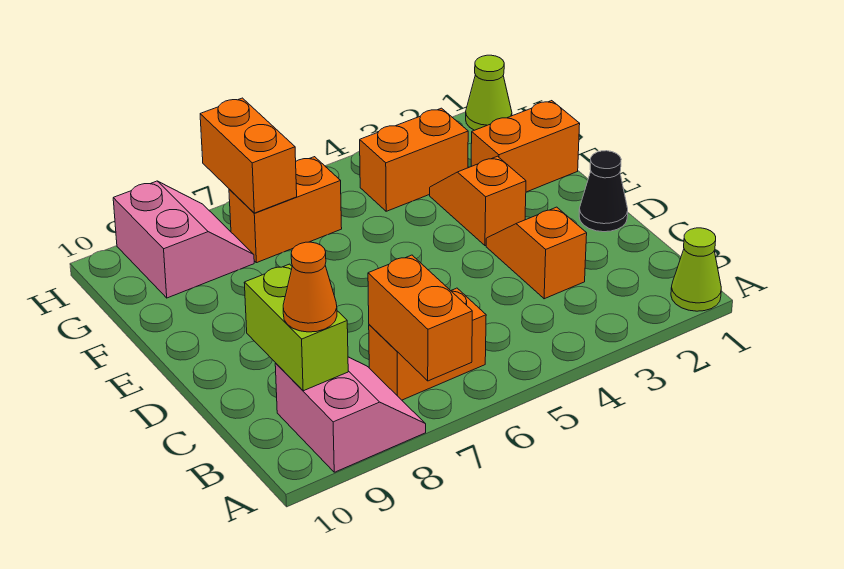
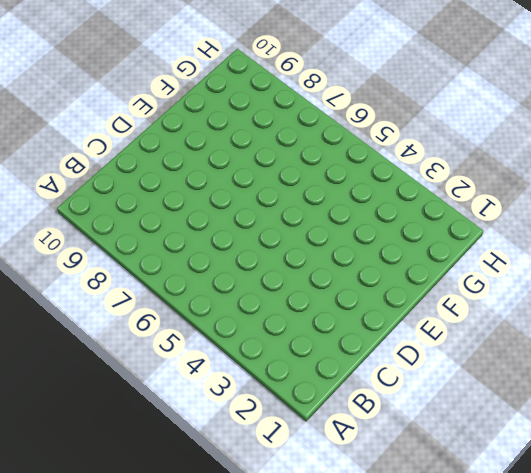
none -> lime 1x1 cone [671,228,721,311]
none -> pink 2x2 slope [275,357,426,472]
none -> orange 1x2 brick [369,288,486,400]

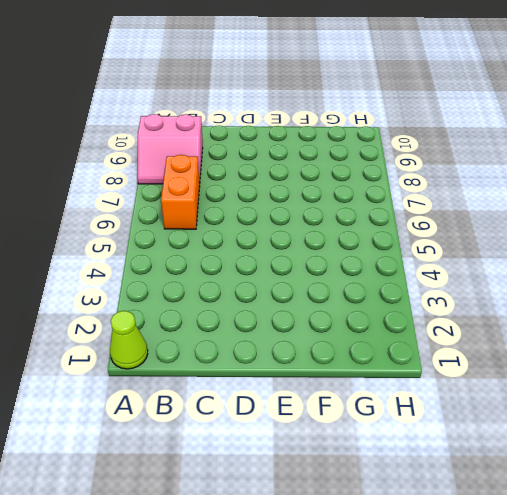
none -> orange 1x2 slope [486,207,587,299]
none -> black 1x1 cone [579,151,628,232]
none -> orange 1x2 slope [430,156,526,246]

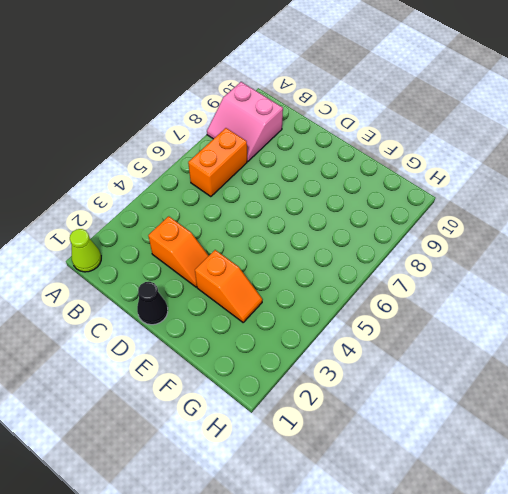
none -> orange 1x2 brick [471,101,580,192]
none -> orange 1x2 brick [360,108,468,211]
none -> orange 1x2 brick [229,157,342,263]

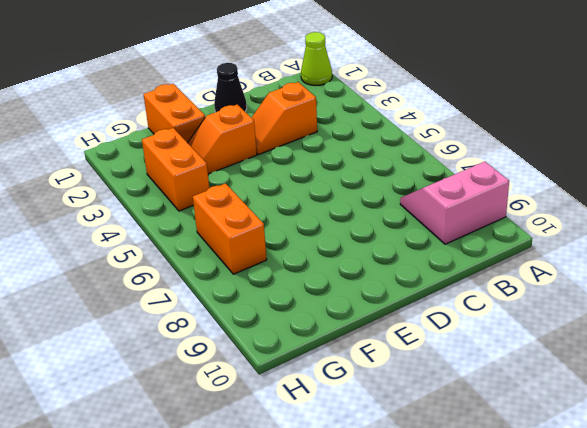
none -> orange 1x2 brick [369,288,486,400]
none -> pink 2x2 slope [113,181,254,298]
none -> lime 1x1 cone [466,55,512,130]

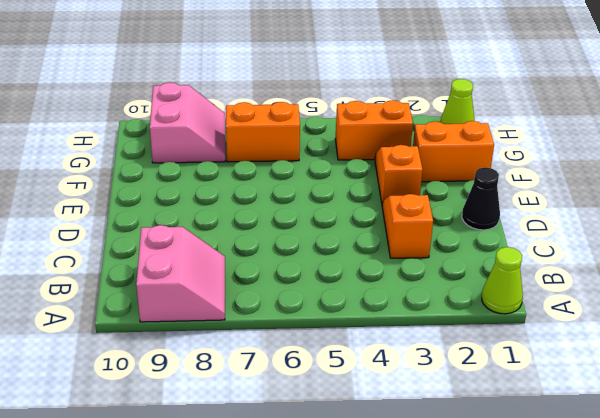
none -> orange 1x2 brick [369,288,486,400]
none -> orange 1x2 brick [368,255,472,381]
none -> lime 1x2 brick [244,264,348,391]

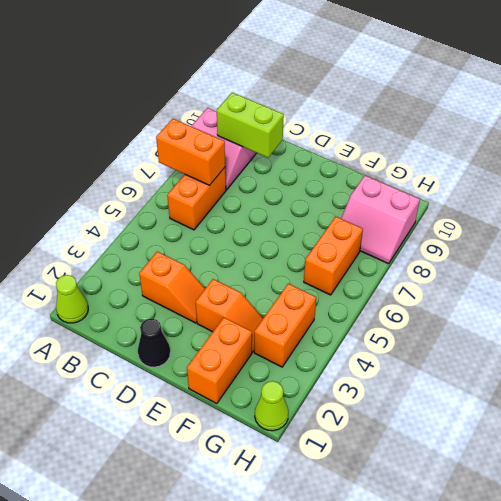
none -> orange 1x2 brick [200,98,297,213]
none -> orange 1x1 cone [283,242,337,332]

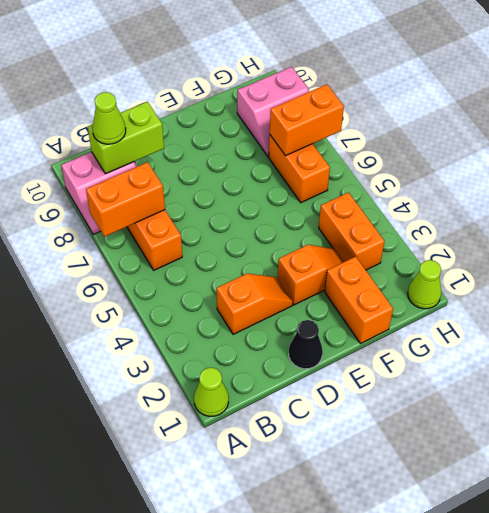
lime 1x1 cone [92,92,126,144] -> orange 1x1 cone [283,242,337,332]

